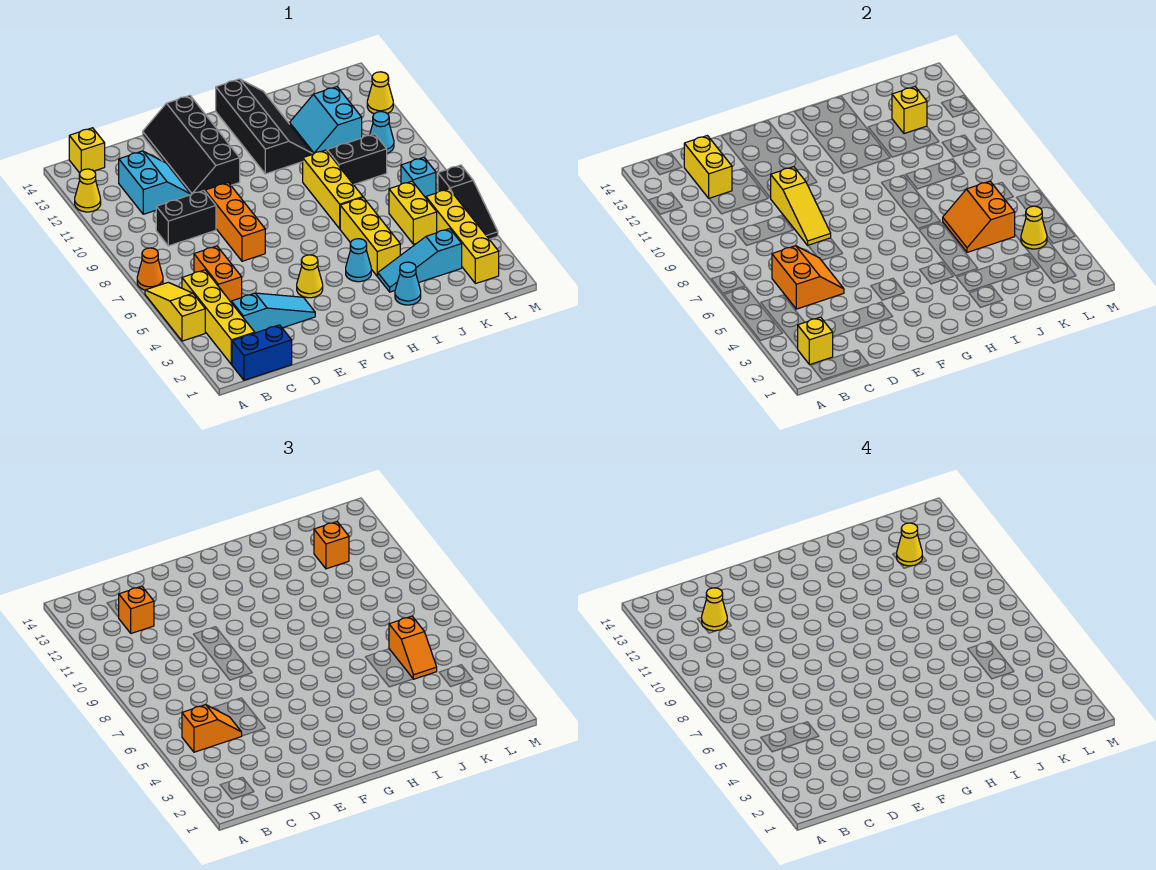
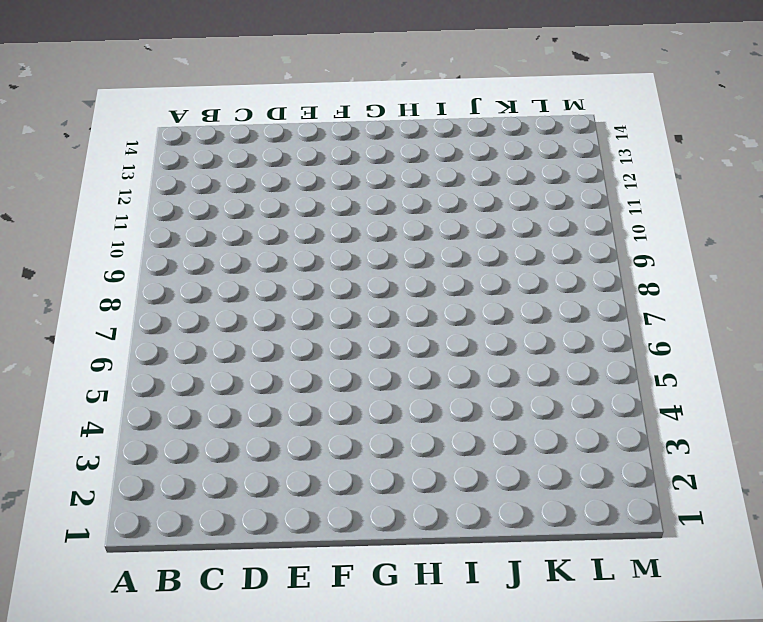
none -> yellow 1x3 slope [145,282,205,341]
none -> orange 1x1 cone [137,248,163,290]
none -> yellow 1x1 cone [75,169,101,212]
none -> blue 1x2 brick [232,325,292,380]

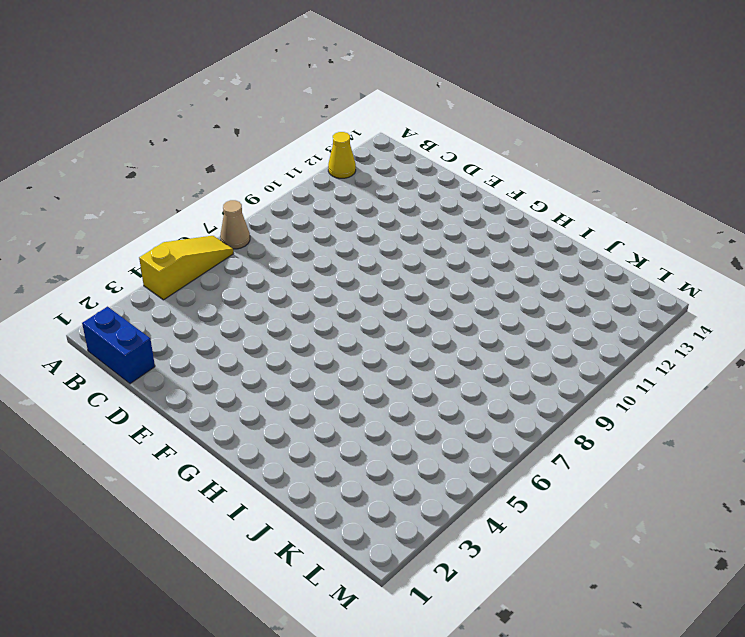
tan 1x1 cone [220,200,250,249] -> orange 1x1 cone [137,248,163,290]
none -> yellow 1x4 brick [182,270,255,365]
none -> yellow 1x1 brick [69,128,105,173]
none -> cyan 1x3 slope [231,293,315,333]
none -> orange 1x2 brick [194,246,242,302]

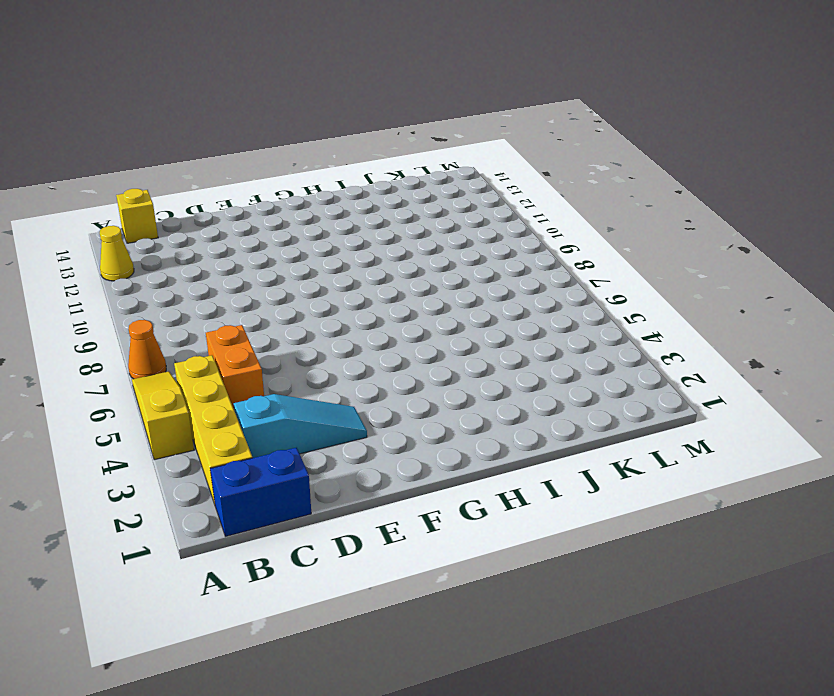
none -> black 1x2 brick [156,191,216,246]
none -> cyan 2x2 slope [119,151,191,214]
none -> orange 1x3 brick [205,183,265,261]
none -> black 2x4 slope [143,96,240,194]

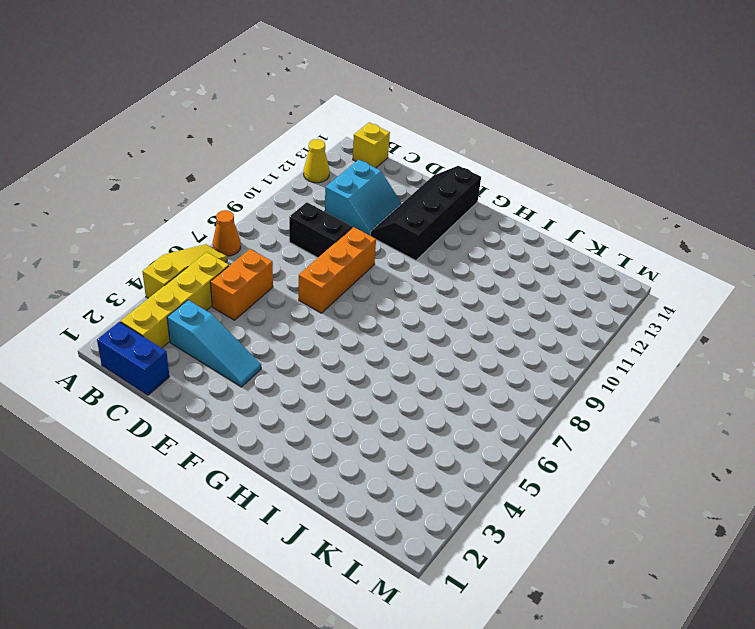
none -> yellow 1x1 cone [297,255,323,298]
none -> cyan 1x1 cone [346,239,371,282]
none -> black 2x4 slope [216,79,313,174]
none -> cyan 1x1 cone [395,262,421,305]

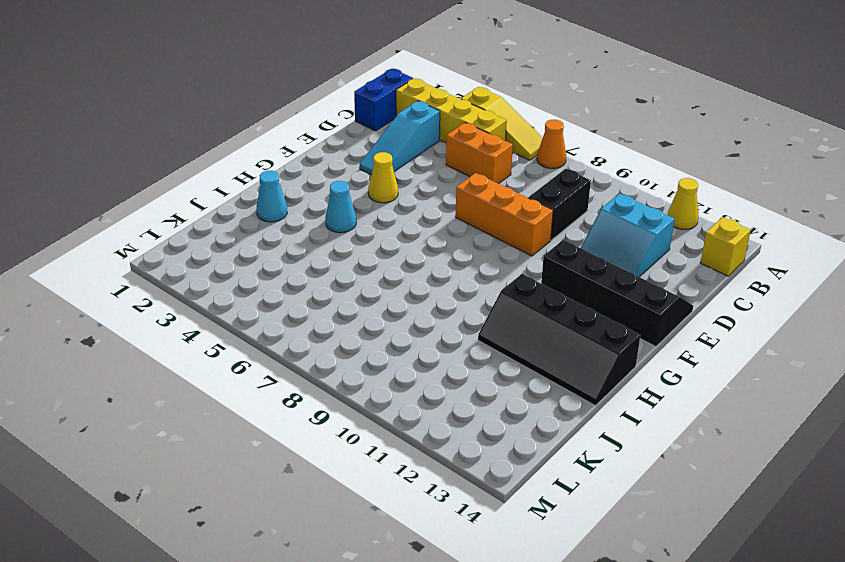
none -> cyan 1x3 slope [378,229,462,292]
none -> yellow 1x3 brick [340,197,400,276]
none -> yellow 1x3 brick [303,150,363,229]
none -> black 1x2 brick [327,134,387,185]

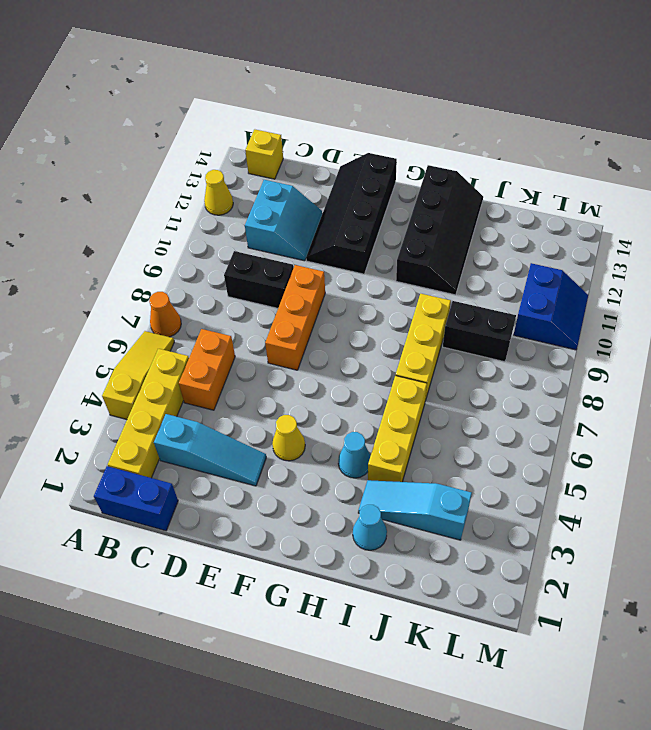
blue 2x2 slope [514,263,588,350] -> cyan 1x1 cone [370,112,394,153]
none -> cyan 2x2 slope [290,87,362,154]
none -> yellow 1x2 brick [389,181,437,244]
none -> yellow 1x4 brick [426,189,499,284]
none -> cyan 1x1 brick [401,157,436,198]

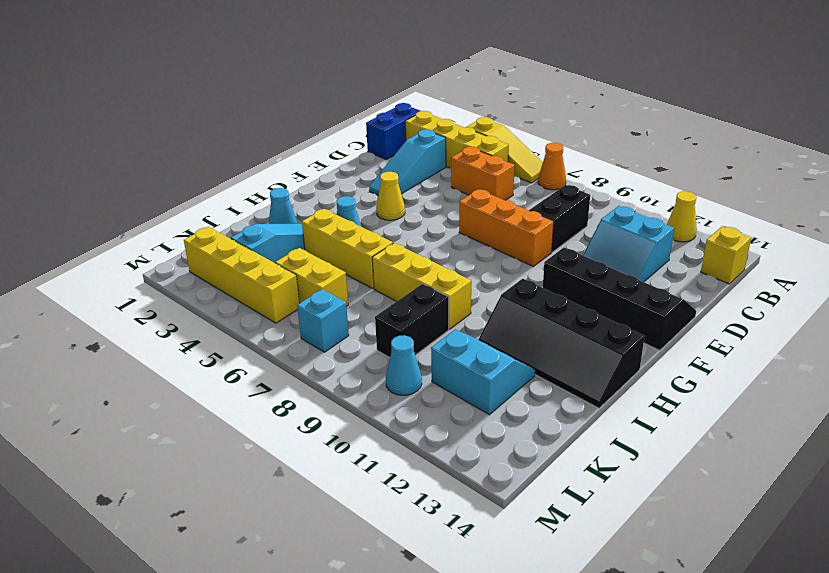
none -> black 1x3 slope [438,165,498,239]
none -> yellow 1x1 cone [367,72,393,114]
none -> yellow 1x1 brick [798,317,833,365]
none -> orange 2x2 slope [772,246,844,309]

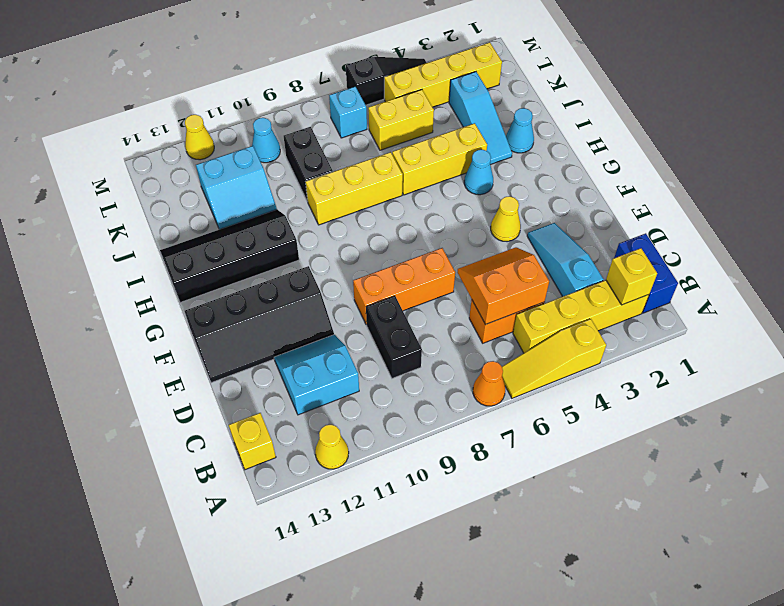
none -> yellow 1x2 brick [684,136,732,198]
none -> yellow 1x3 slope [771,167,831,245]
none -> orange 2x2 slope [943,181,1015,252]
none -> yellow 1x1 brick [892,87,927,134]

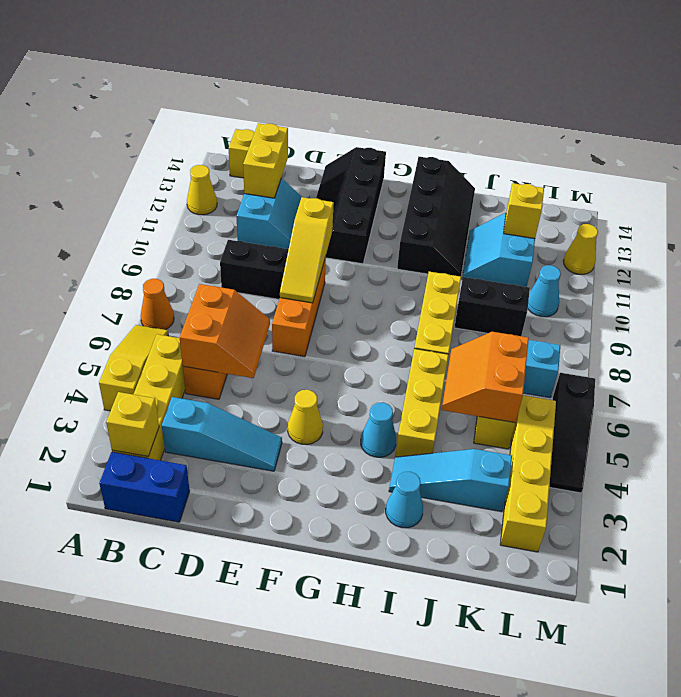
none -> yellow 1x1 cone [1021,206,1047,249]
none -> orange 1x2 slope [182,705,242,752]
none -> orange 1x1 brick [118,586,154,633]
none -> orange 1x2 slope [389,616,437,679]

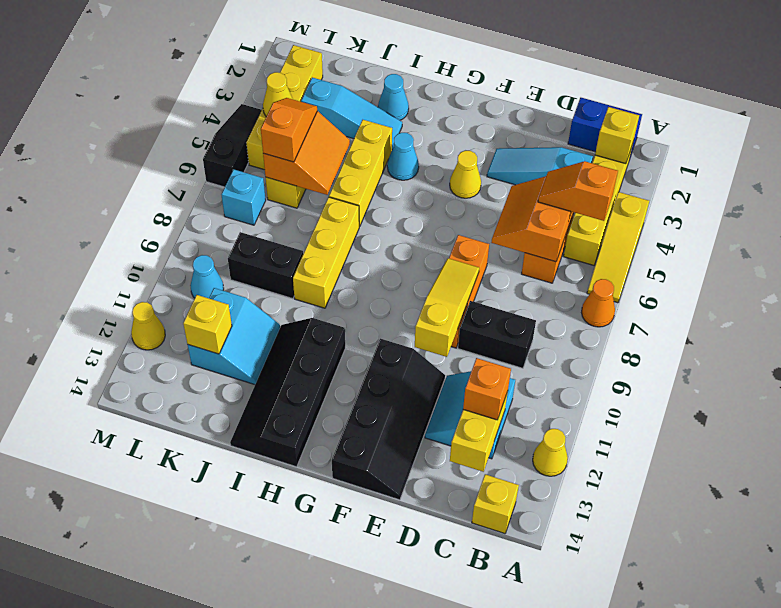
none -> orange 1x1 brick [314,522,349,569]
none -> yellow 1x1 cone [702,588,727,631]
none -> yellow 1x1 cone [897,523,922,566]

